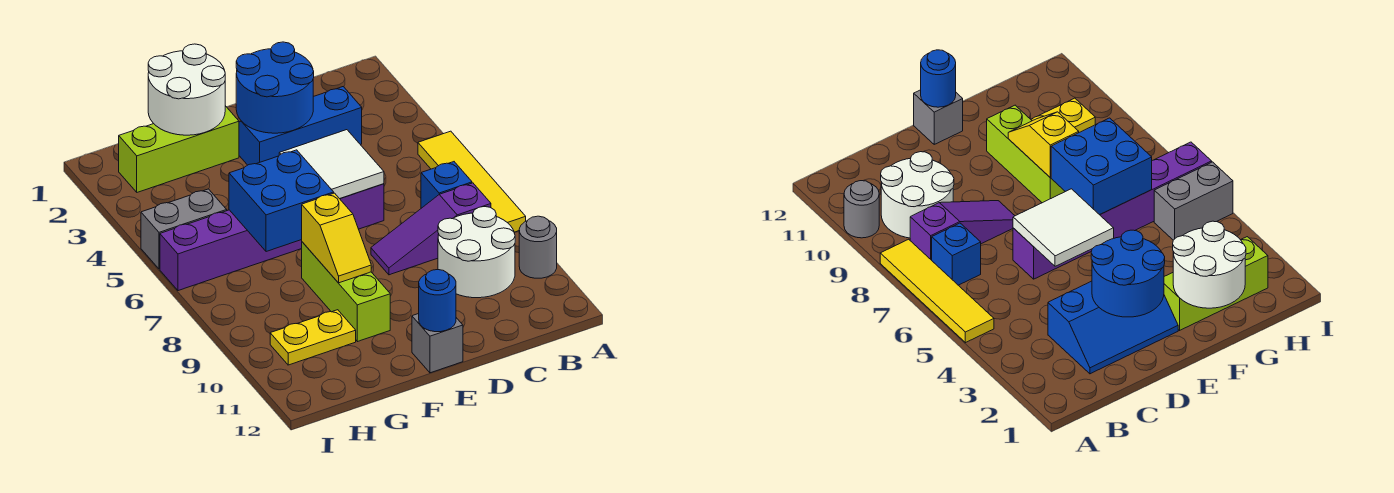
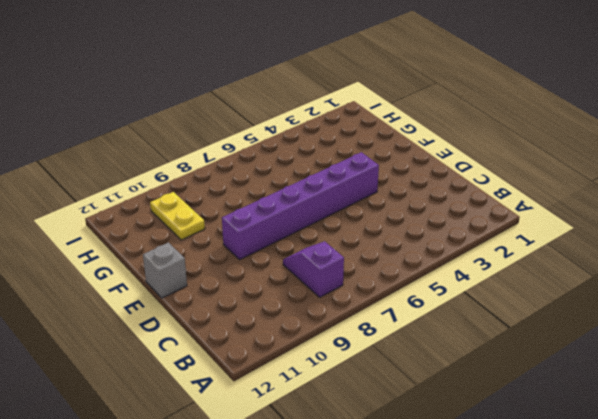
purple 1x2 slope [283,241,344,297] -> purple 1x3 slope [371,183,491,275]
purple 1x6 brick [222,152,379,259] -> purple 1x6 brick turned to [160,184,384,291]
none -> yellow 1x4 tile [418,131,526,232]
none -> grey 1x1 round brick [519,216,557,278]
none -> blue 1x1 brick [421,162,472,208]

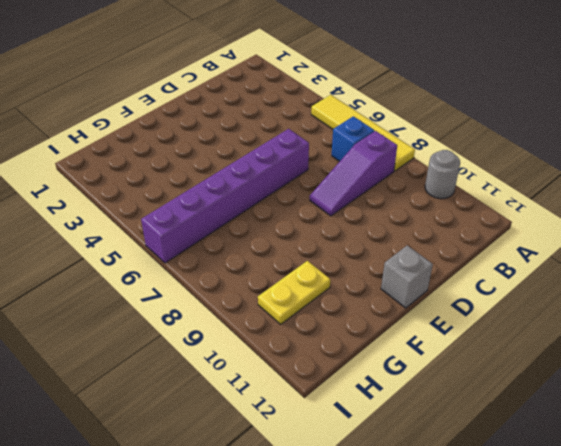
none -> white 2x2 round brick [438,207,515,298]
none -> blue 2x3 slope [239,87,362,165]
none -> lime 1x3 brick [119,106,239,192]

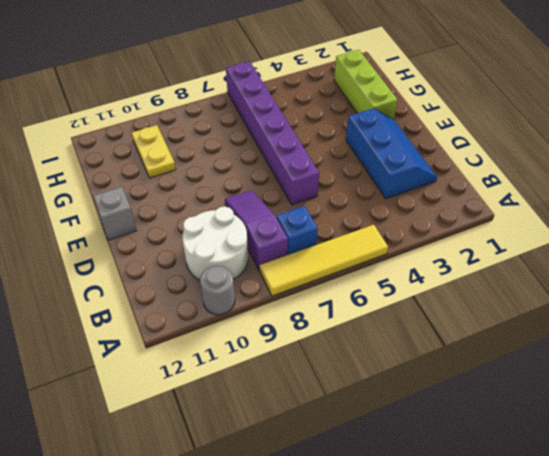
none -> lime 1x3 brick [302,242,390,342]
none -> grey 1x2 brick [141,189,227,269]
none -> blue 2x2 round brick [236,42,314,133]

